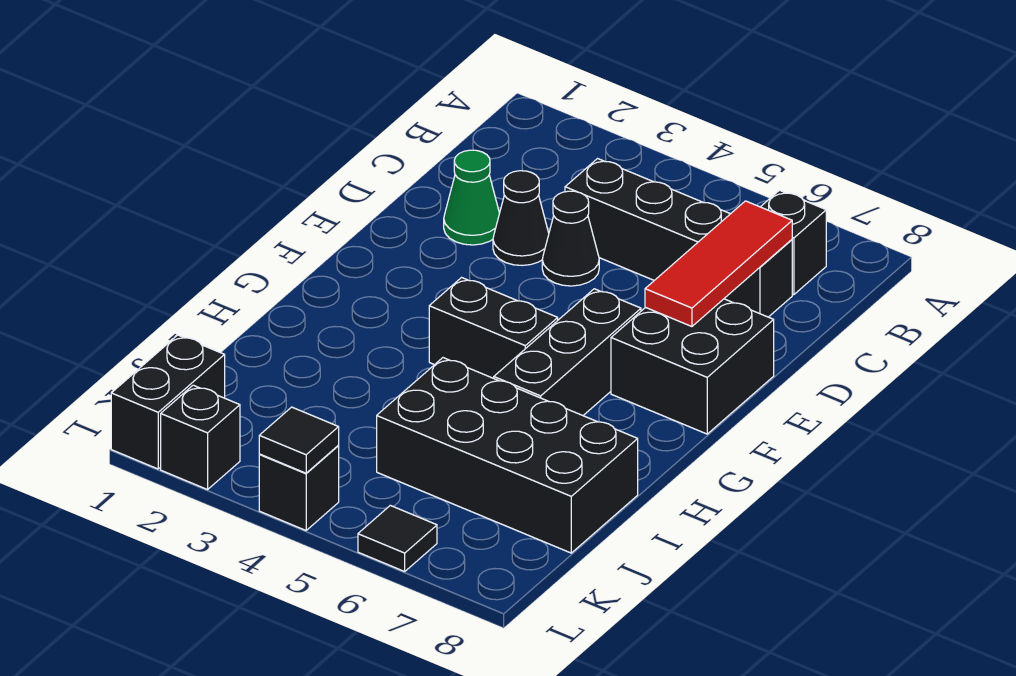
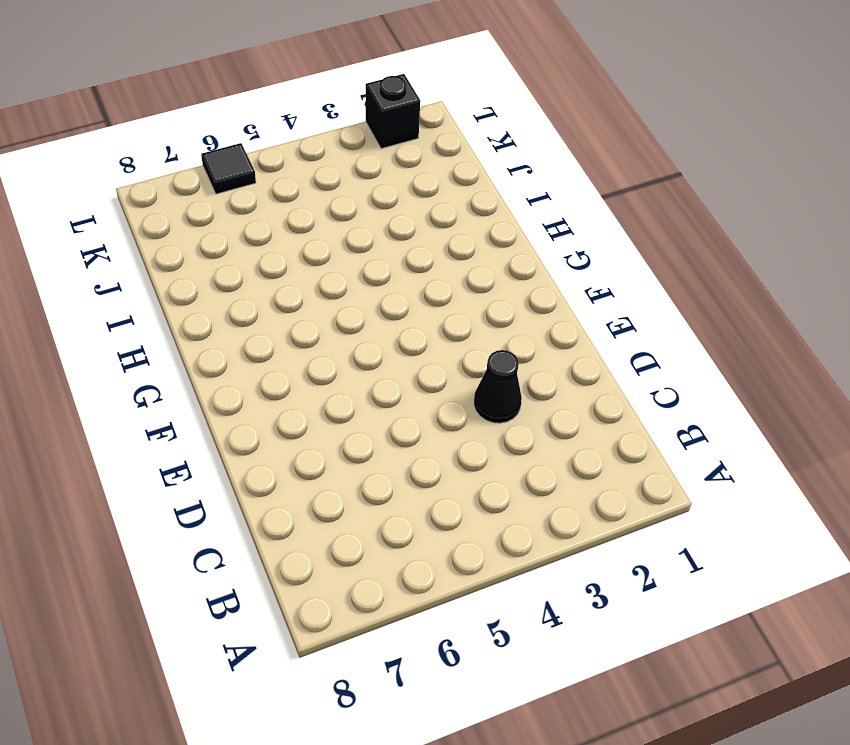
none -> black 1x1 brick [761,190,826,295]
none -> black 1x4 brick [565,159,792,317]
none -> green 1x1 cone [444,150,500,245]

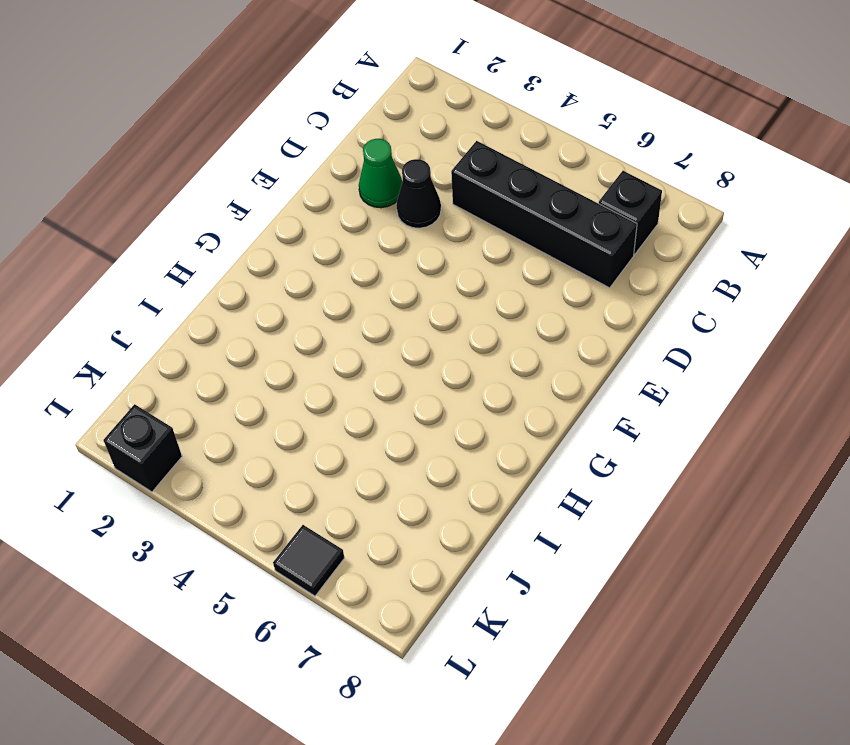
none -> black 1x1 cone [542,191,599,286]
none -> black 2x2 brick [611,299,774,434]
none -> black 1x3 brick [494,289,641,415]

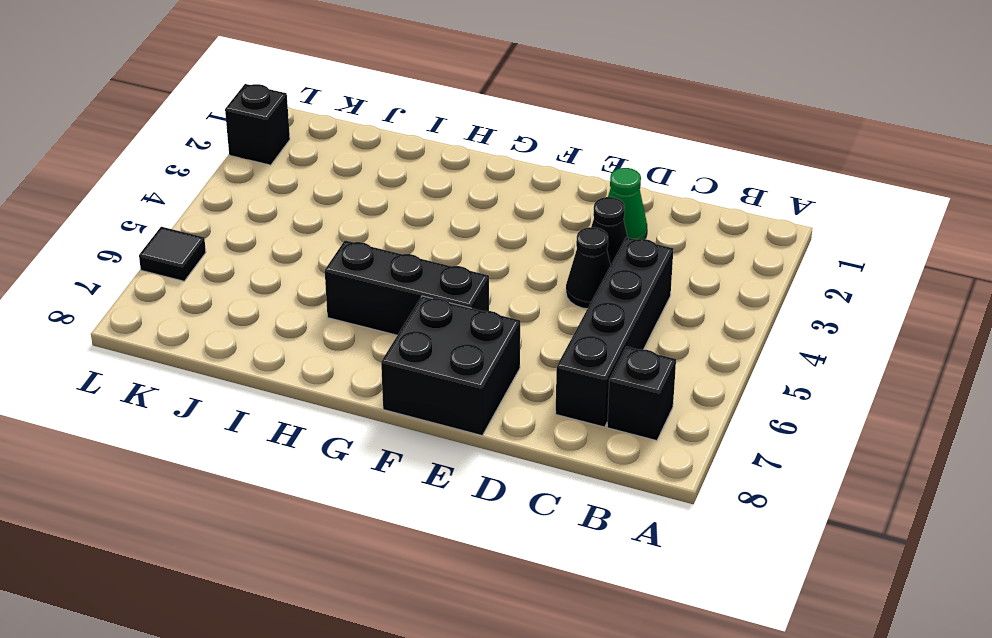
none -> black 1x2 brick [429,278,558,378]
none -> black 2x4 brick [377,358,638,553]
none -> black 1x2 brick [111,335,225,469]

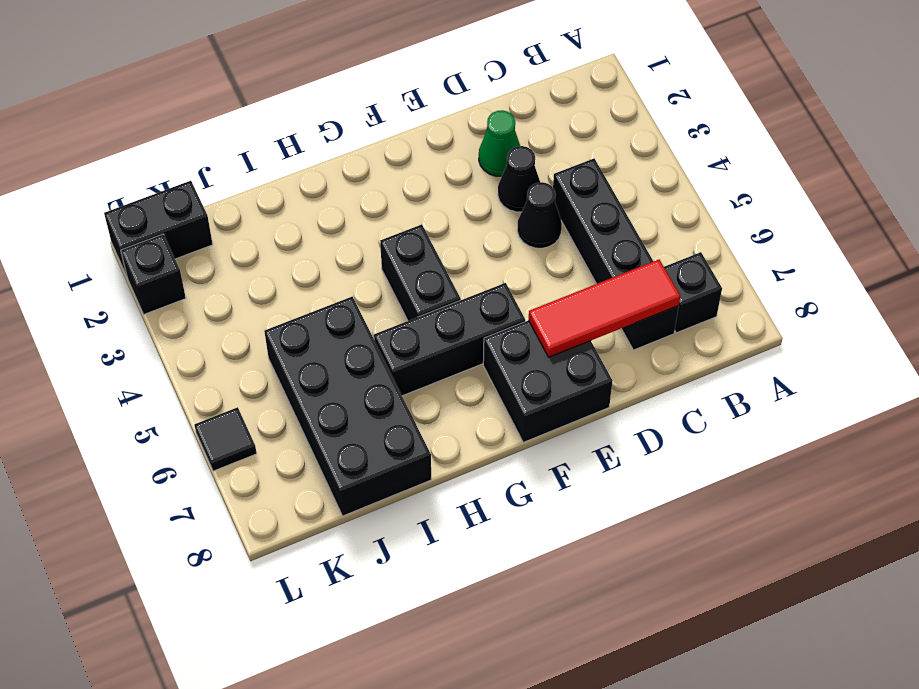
none -> black 1x1 brick [259,446,339,530]
none -> black 1x1 tile [259,407,339,473]

